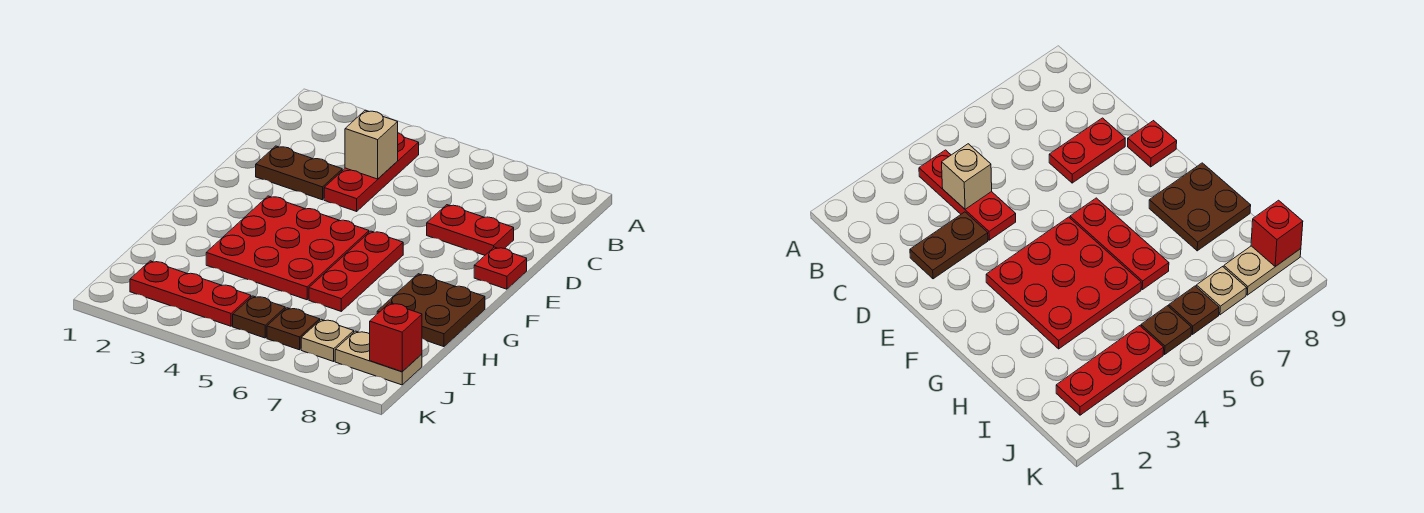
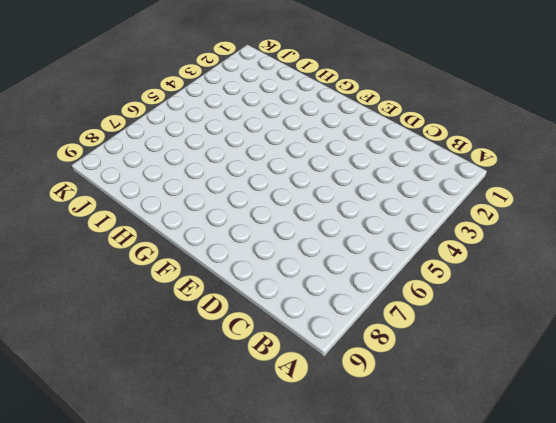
none -> red 1x3 plate [324,133,419,211]
none -> brown 1x2 plate [256,146,342,200]
none -> red 1x2 plate [427,205,514,255]

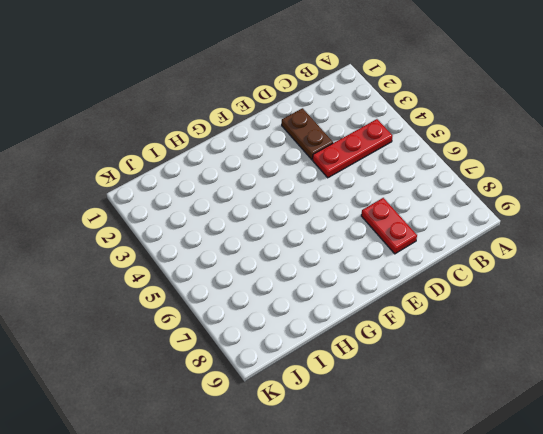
none -> red 1x1 plate [474,247,527,289]
none -> red 3x3 plate [206,196,369,300]
none -> red 1x3 plate [309,231,403,311]

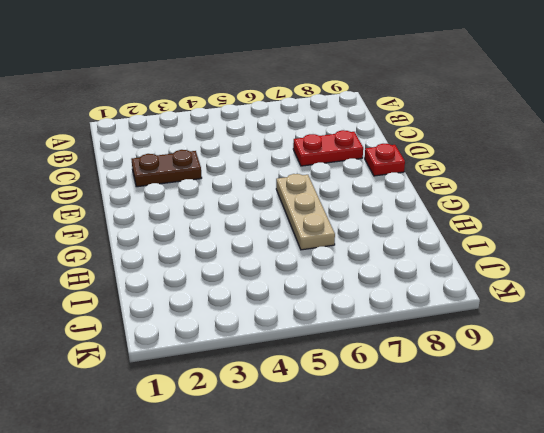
tan 1x3 plate [276,174,335,250] -> red 1x3 plate [309,231,403,311]
none -> red 1x3 plate [324,133,419,211]
none -> red 3x3 plate [206,196,369,300]
none -> brown 2x2 plate [377,274,485,347]

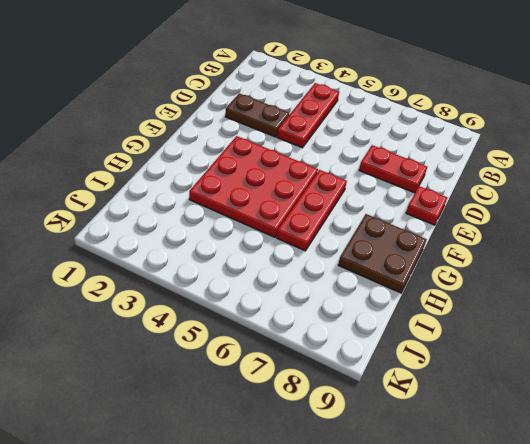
none -> red 1x3 plate [130,261,251,326]
none -> brown 1x1 plate [233,296,285,338]
none -> brown 1x1 plate [267,308,320,350]

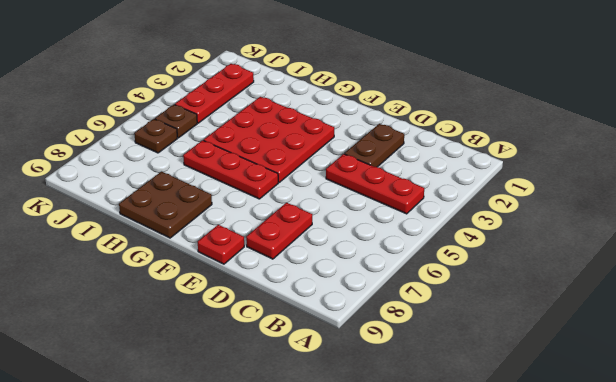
none -> tan 1x1 plate [301,319,354,361]
none -> tan 1x2 plate [335,331,422,385]
none -> tan 1x1 brick [345,110,398,179]

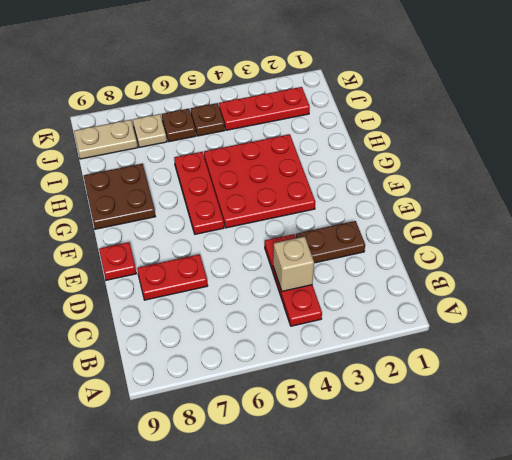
none -> red 1x1 brick [370,303,422,372]

